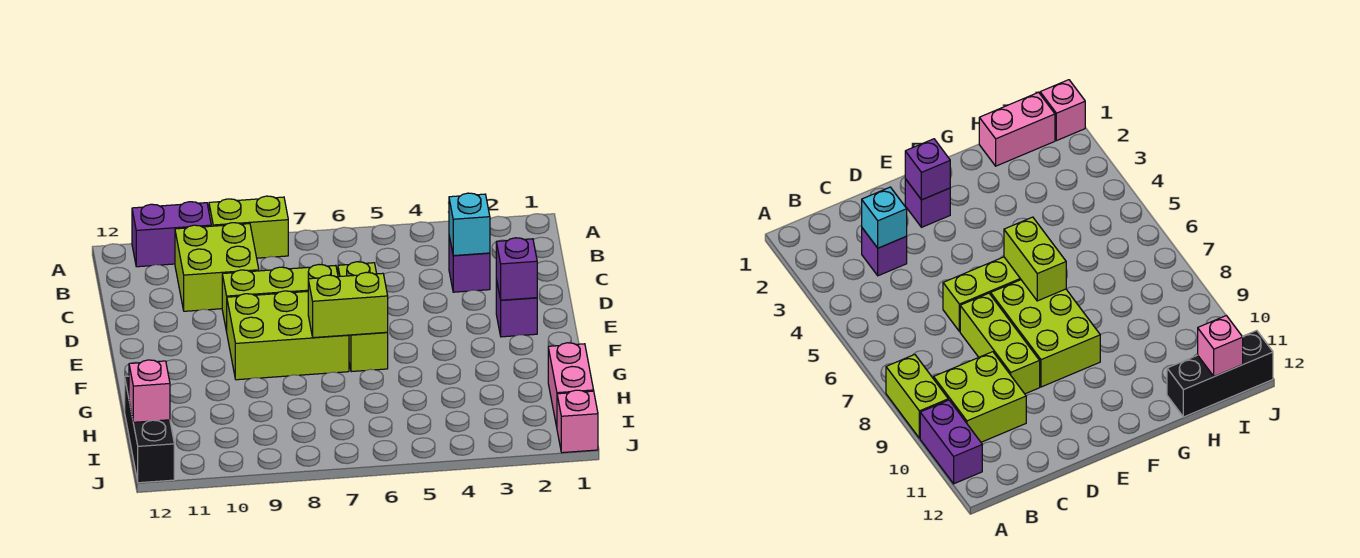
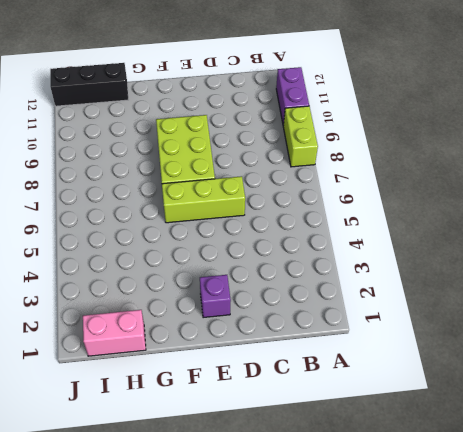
none -> lime 2x2 brick [175,223,259,311]
none -> purple 1x1 brick [449,236,490,292]
none -> lime 1x3 brick [222,264,338,332]

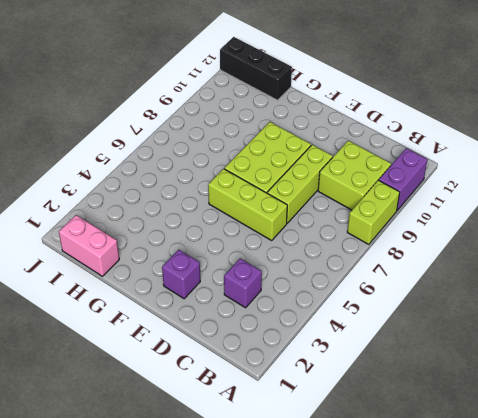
none -> pink 1x1 brick [557,390,598,453]
none -> cyan 1x1 brick [449,193,490,256]
none -> purple 1x1 brick [496,238,537,300]

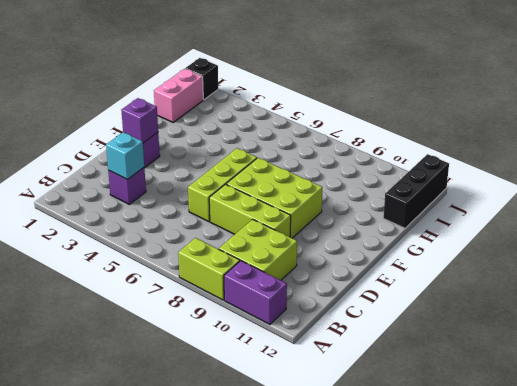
black 1x1 brick [185,58,218,100] -> pink 1x1 brick [557,390,598,453]
none -> lime 1x2 brick [308,272,388,338]
none -> pink 1x1 brick [129,360,170,422]

